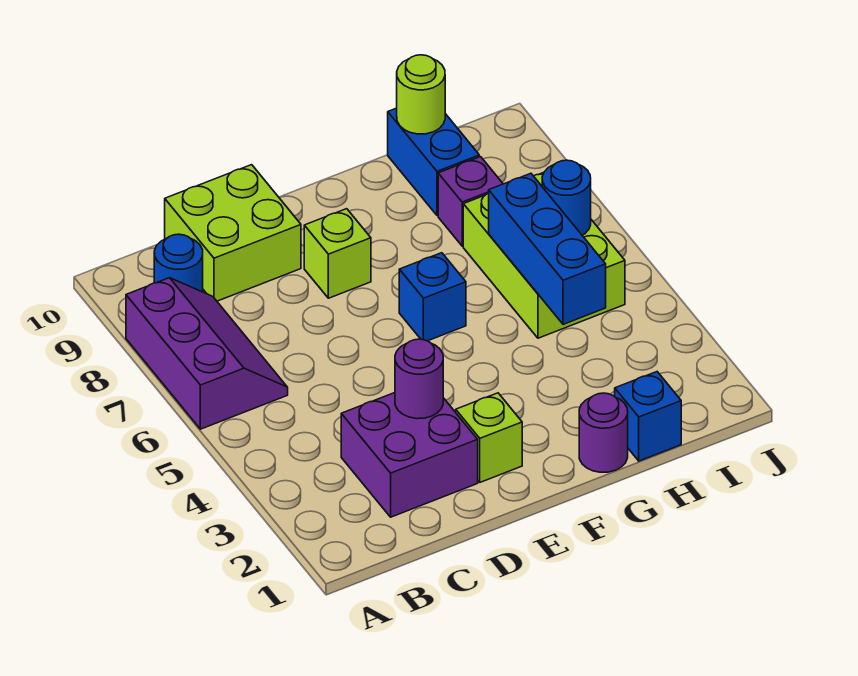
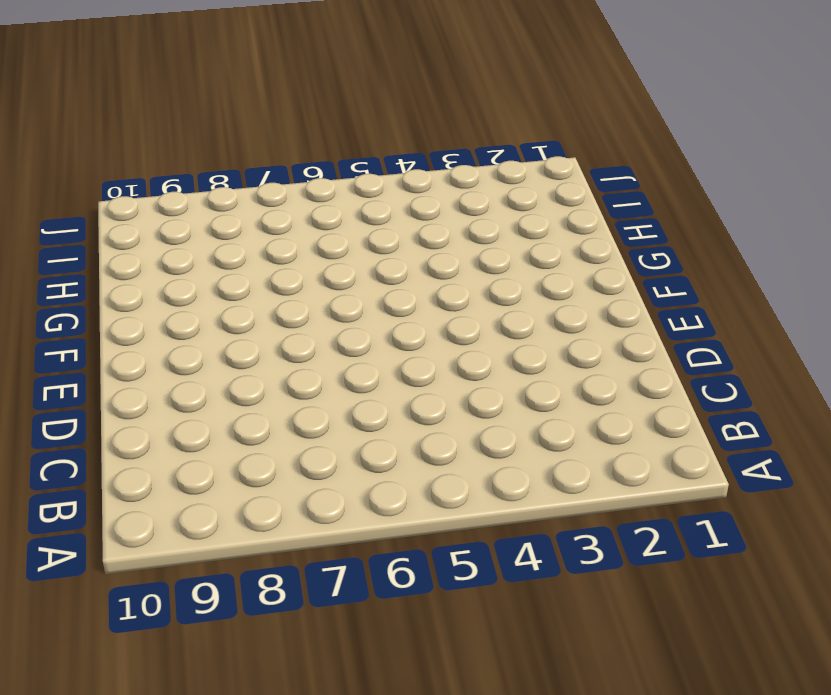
none -> purple 2x3 slope [126,278,288,429]
none -> blue 1x1 round brick [154,234,203,292]
none -> purple 2x2 brick [341,393,478,517]

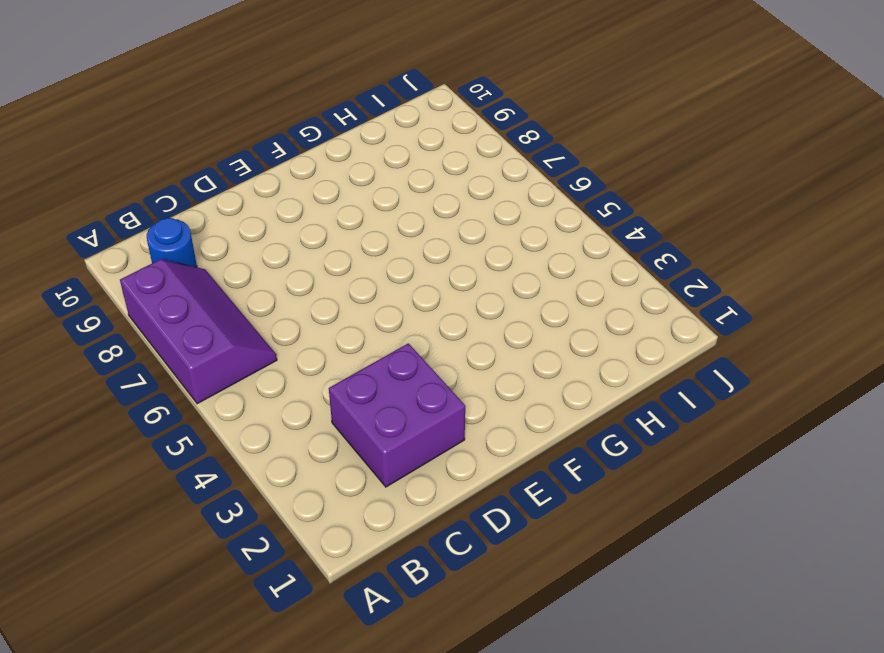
none -> lime 2x2 brick [165,165,301,301]
none -> lime 1x1 brick [456,393,522,482]
none -> lime 1x1 brick [304,209,371,298]

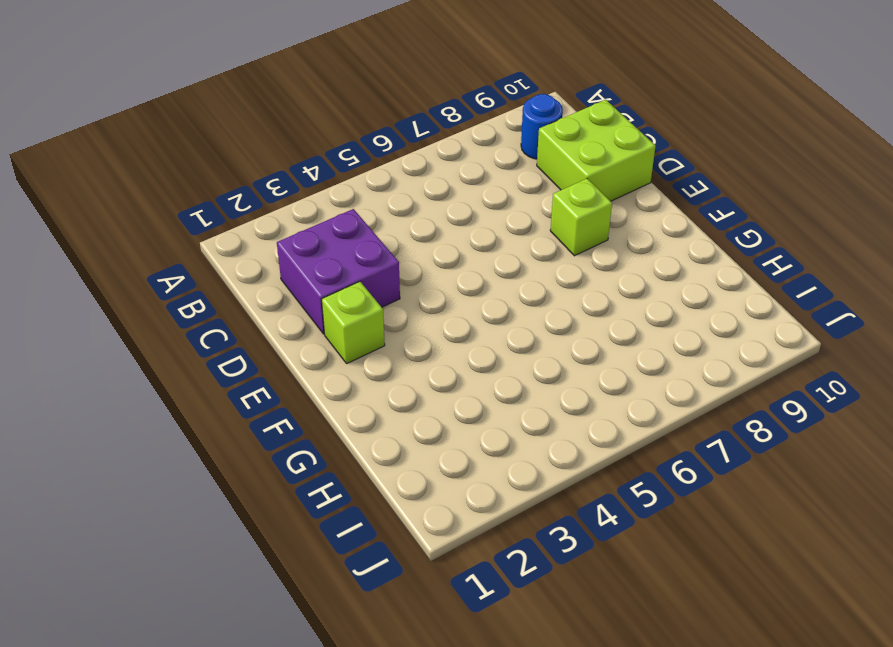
none -> purple 2x3 slope [126,278,288,429]
none -> blue 1x1 brick [399,253,466,341]
none -> purple 1x1 round brick [579,393,628,472]

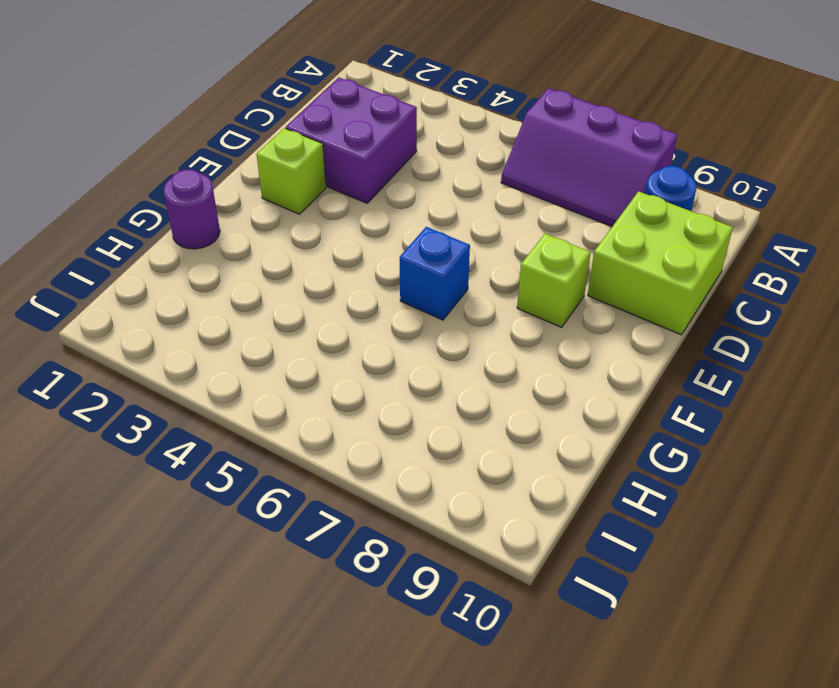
none -> blue 1x1 brick [615,372,681,461]
none -> lime 2x3 brick [463,173,625,338]
none -> purple 1x1 brick [438,157,503,246]

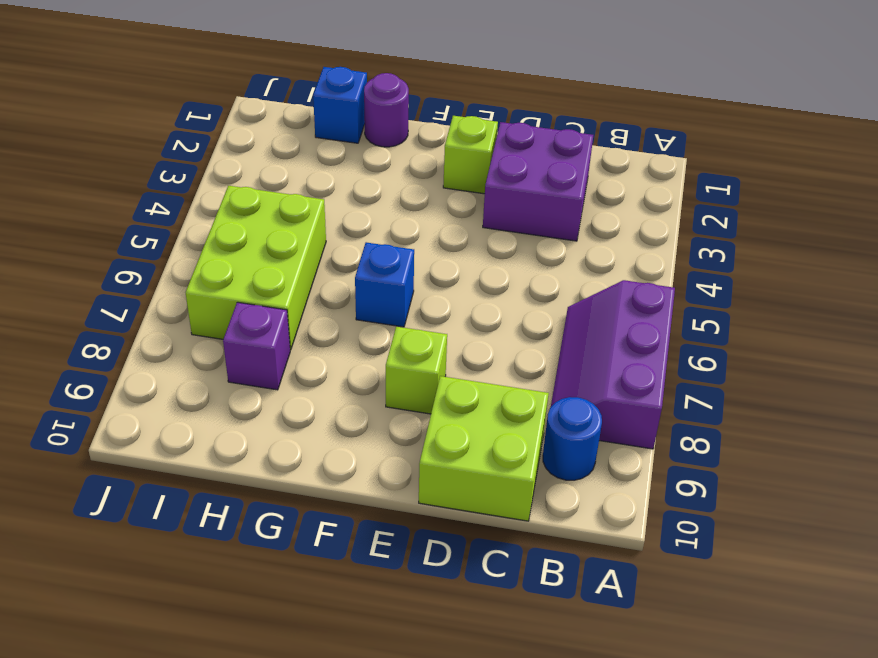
none -> blue 1x2 brick [388,108,479,215]
none -> purple 1x1 round brick [395,339,443,419]
none -> blue 1x3 brick [489,173,606,324]

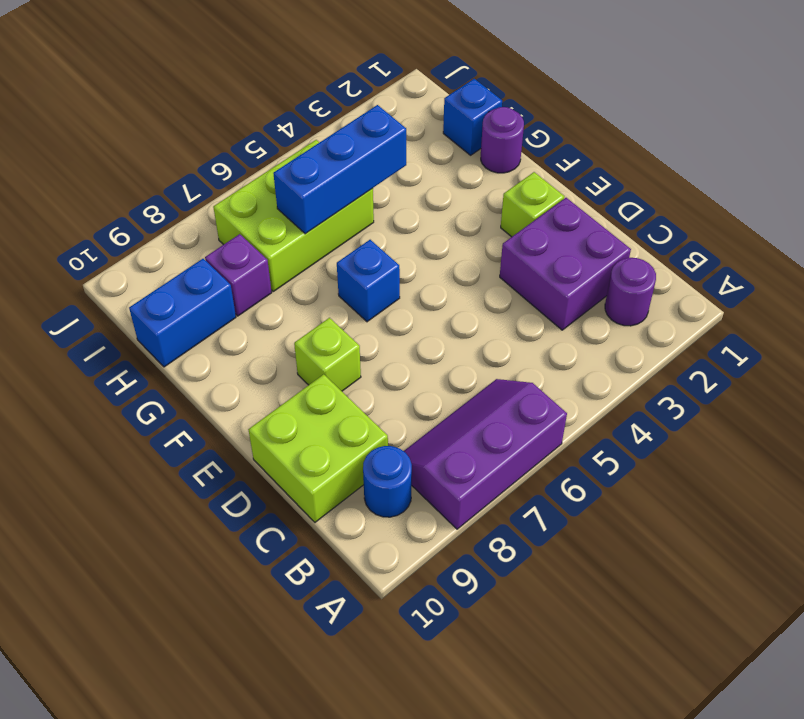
purple 1x1 round brick [605,258,656,326] -> purple 1x1 round brick moved to [395,339,443,419]
none -> lime 1x1 round brick [397,55,445,134]
none -> blue 1x1 round brick [542,160,591,235]

